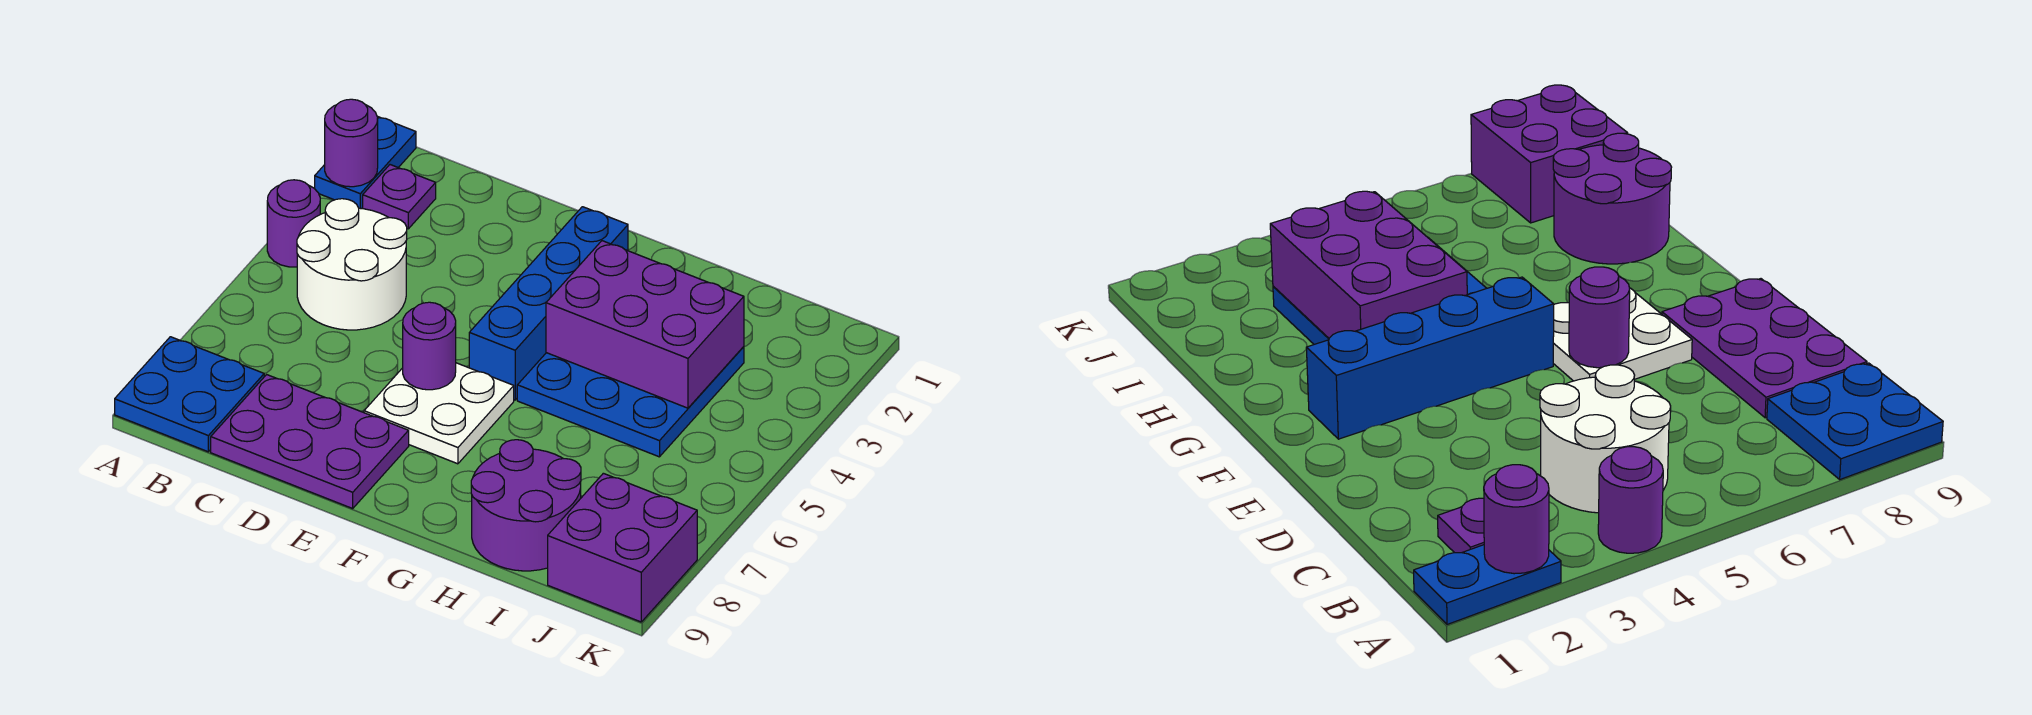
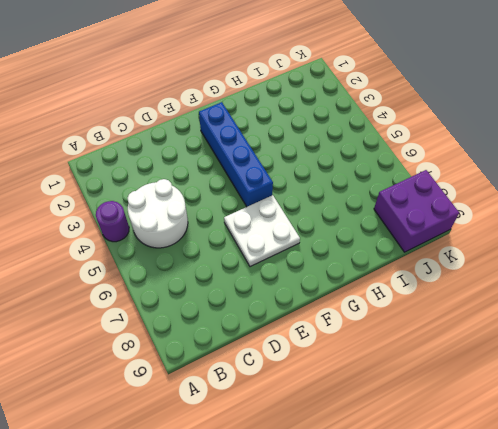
none -> blue 1x2 plate [315,116,416,209]
none -> blue 2x2 plate [115,337,264,452]
none -> purple 1x1 plate [363,165,436,229]

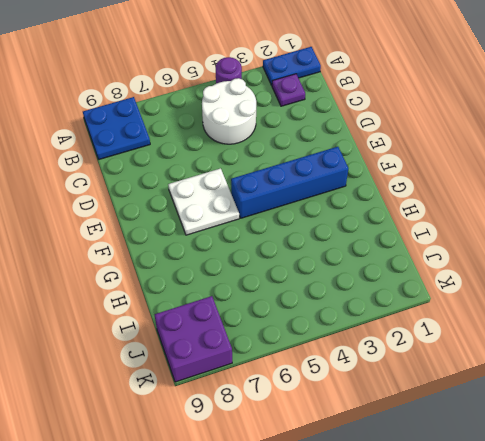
none -> purple 2x3 plate [211,375,409,508]
none -> blue 3x3 plate [517,347,744,457]
none -> purple 2x2 round brick [471,440,581,571]

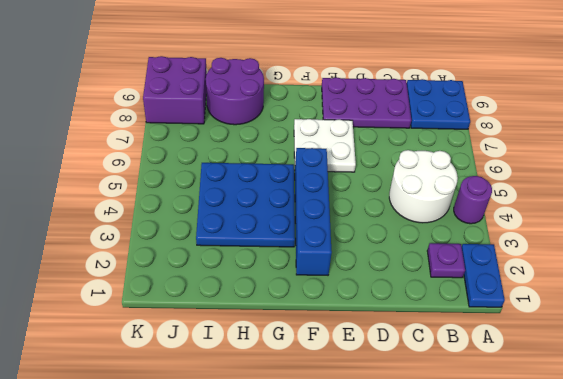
none -> purple 1x1 round brick [325,99,378,187]
none -> purple 1x1 round brick [403,302,456,390]
none -> purple 2x3 brick [546,241,744,408]

